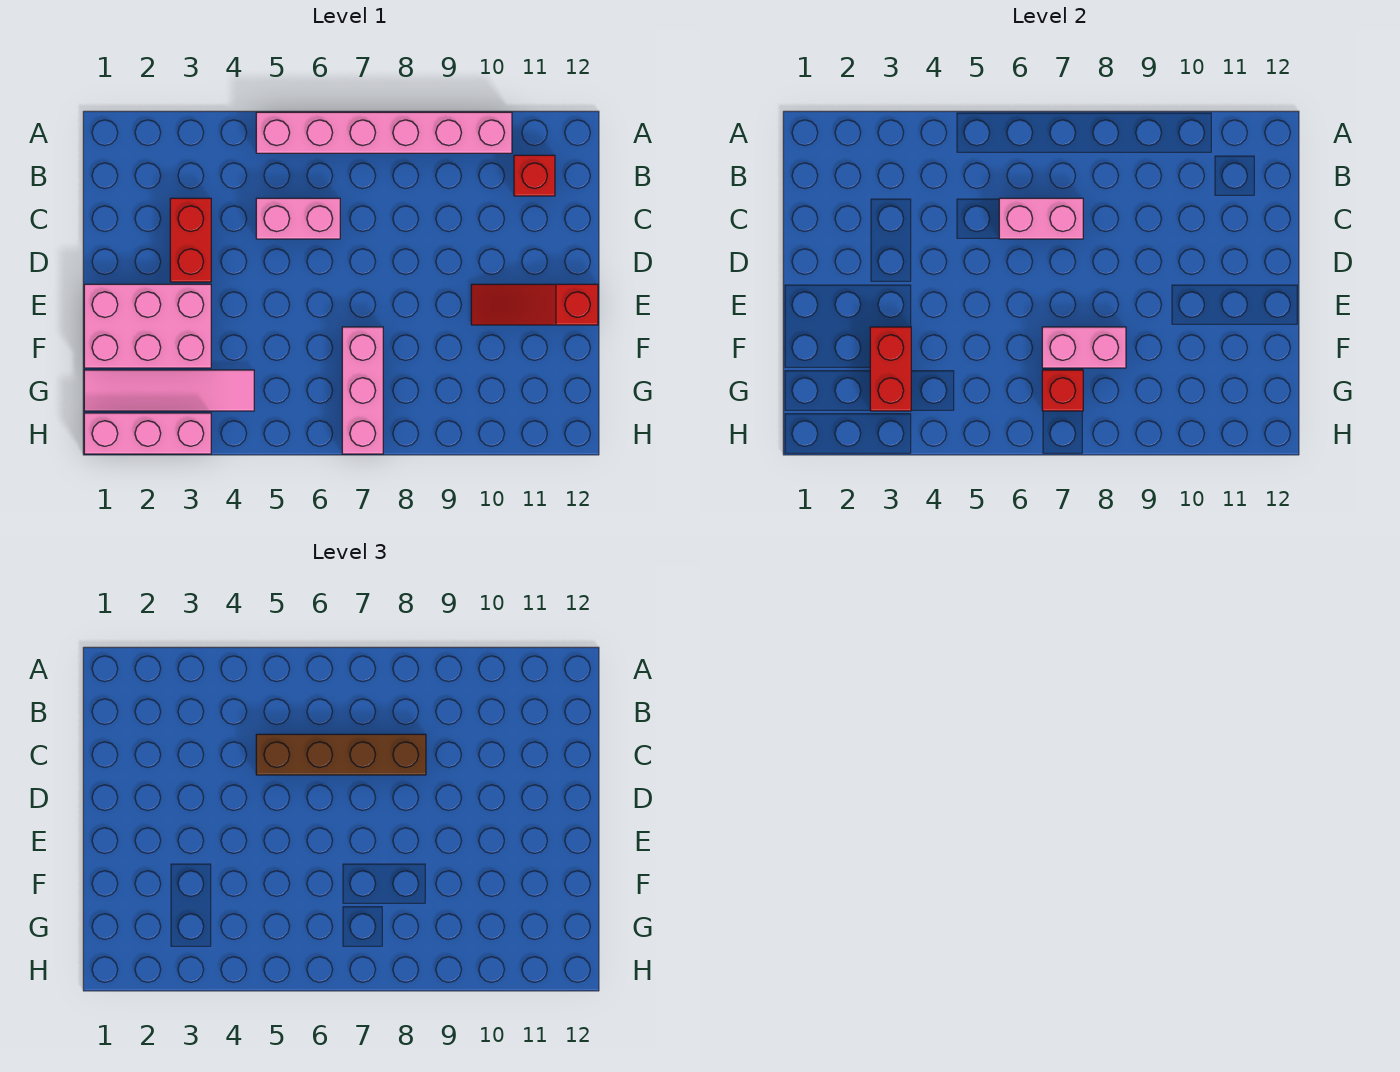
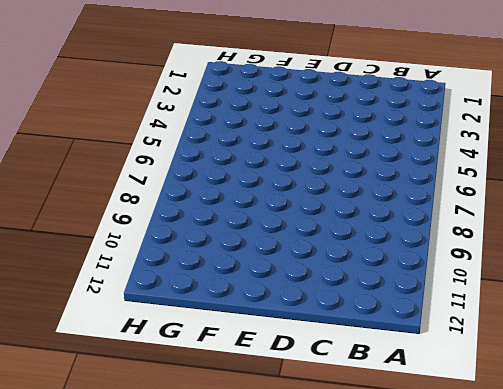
none -> pink 1x6 brick [256,112,512,153]
none -> red 1x1 brick [514,155,555,196]
none -> red 1x2 brick [170,198,211,282]

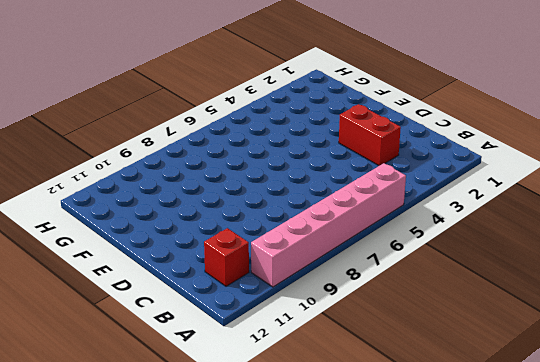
none -> pink 1x2 brick [256,198,340,239]
none -> pink 2x3 brick [84,284,211,368]
none -> red 1x3 slope [471,284,598,325]

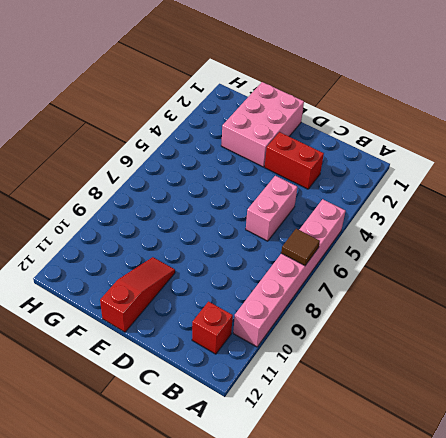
brown 1x1 tile [281,229,320,266] -> none
none -> pink 1x3 brick [342,327,383,454]
none -> pink 1x4 tile [84,370,254,411]
none -> pink 1x3 brick [84,413,211,454]

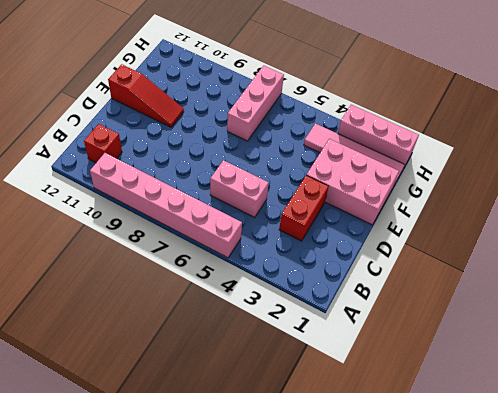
none -> pink 1x2 brick [999,198,1083,239]
none -> red 1x2 brick [870,327,911,411]
none -> pink 1x2 brick [1042,327,1126,368]

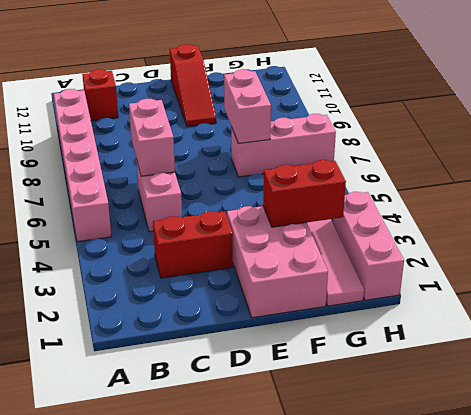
none -> red 1x1 brick [1042,370,1083,411]
none -> brown 1x4 brick [256,734,426,775]

